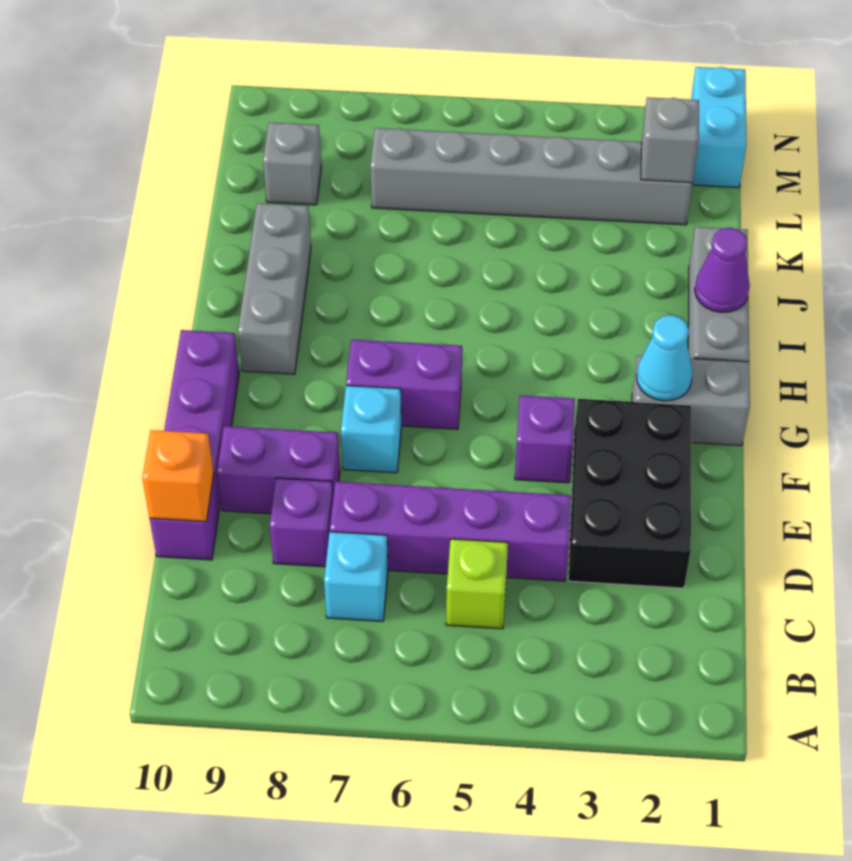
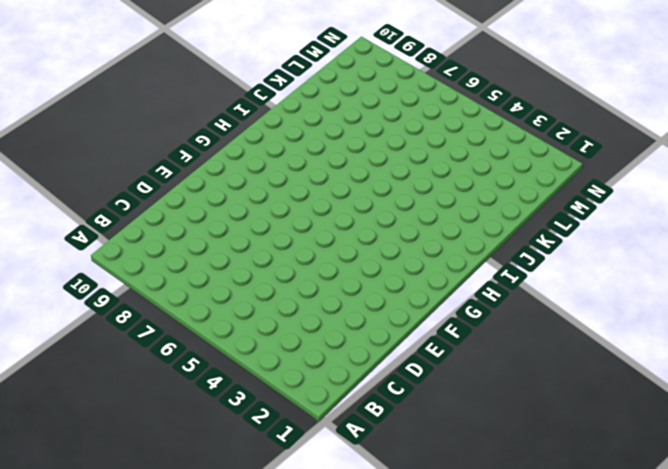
none -> lime 1x1 brick [446,539,508,629]
none -> cyan 1x1 brick [324,532,388,621]
none -> black 2x3 brick [568,399,691,588]

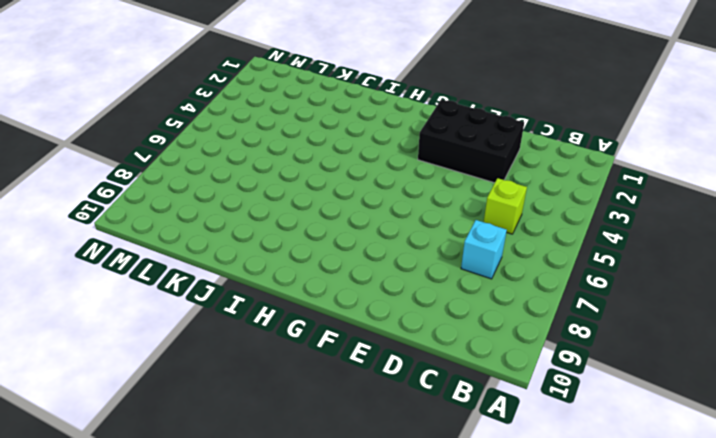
none -> purple 1x4 brick [330,482,571,581]
none -> purple 1x1 brick [270,478,333,567]
none -> purple 1x4 brick [150,330,239,560]

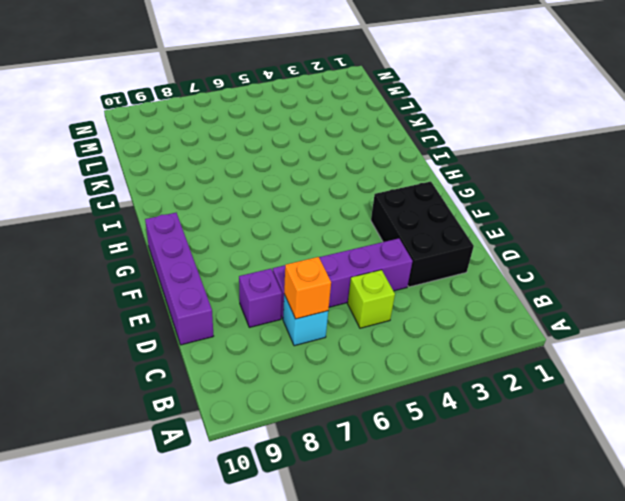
orange 1x1 brick [284,257,331,319] -> orange 1x1 brick moved to [142,430,214,522]
none -> purple 1x2 brick [217,426,340,514]
none -> purple 1x1 brick [515,395,575,483]
none -> cyan 1x1 brick [341,386,401,473]

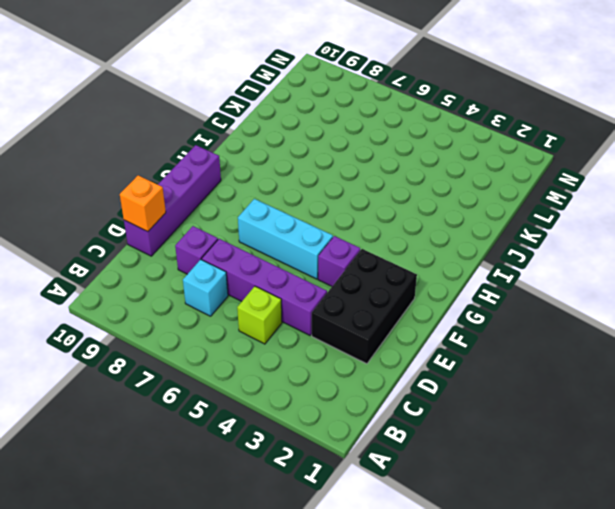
cyan 1x3 brick [238,199,333,279] -> cyan 1x1 brick [341,386,401,473]
none -> purple 1x2 brick [217,426,340,514]
none -> grey 1x2 brick [632,356,750,446]
none -> purple 1x2 brick [346,340,462,429]

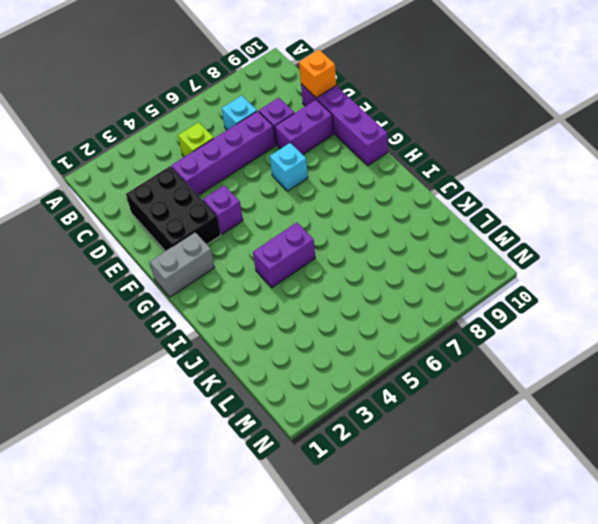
purple 1x2 brick [253,223,315,288] -> purple 1x2 brick moved to [346,340,462,429]
none -> grey 1x3 brick [688,227,749,362]
none -> grey 1x3 brick [238,203,311,374]
none -> grey 1x6 brick [370,128,692,225]

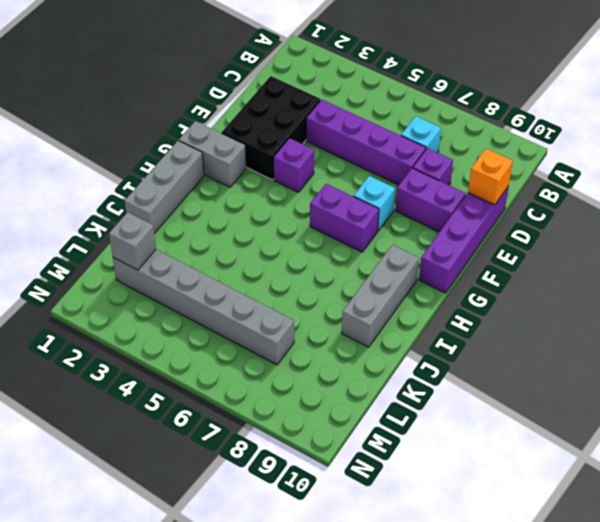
none -> lime 1x1 brick [446,539,508,629]
none -> grey 1x1 brick [263,122,321,205]
none -> cyan 1x2 brick [691,67,746,188]

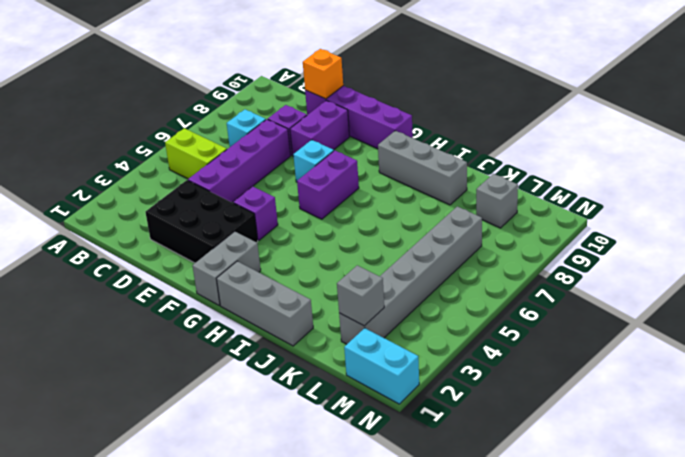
lime 1x2 brick [165,128,227,179] -> lime 1x1 brick [446,539,508,629]
none -> cyan 1x1 cone [637,315,693,401]
none -> purple 1x1 cone [695,228,750,312]

